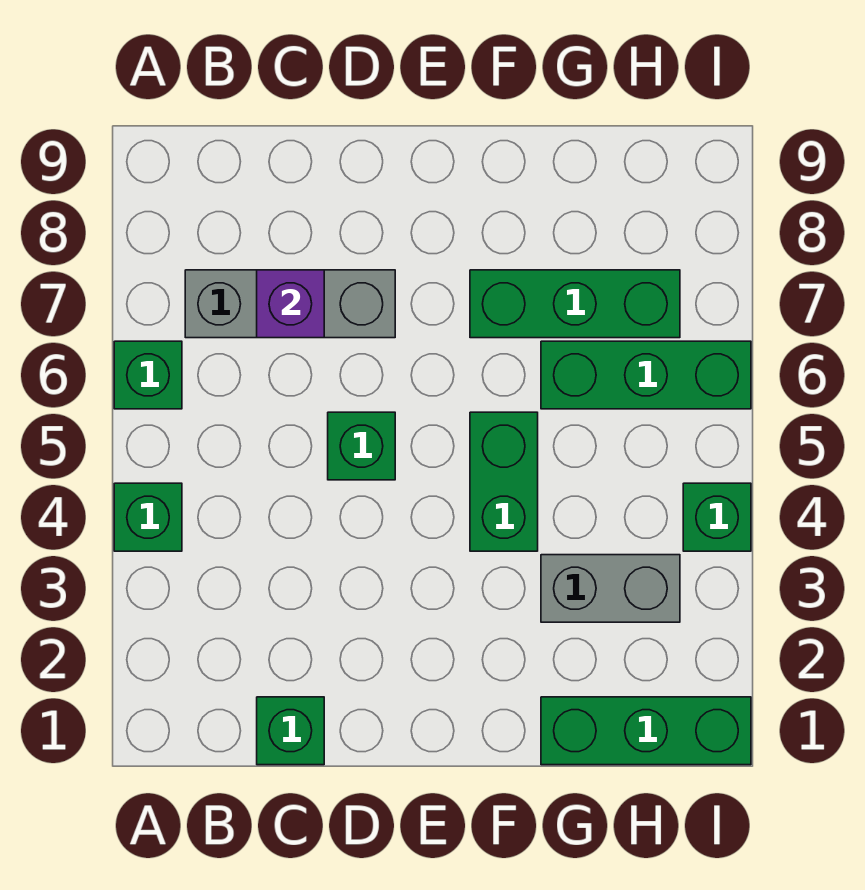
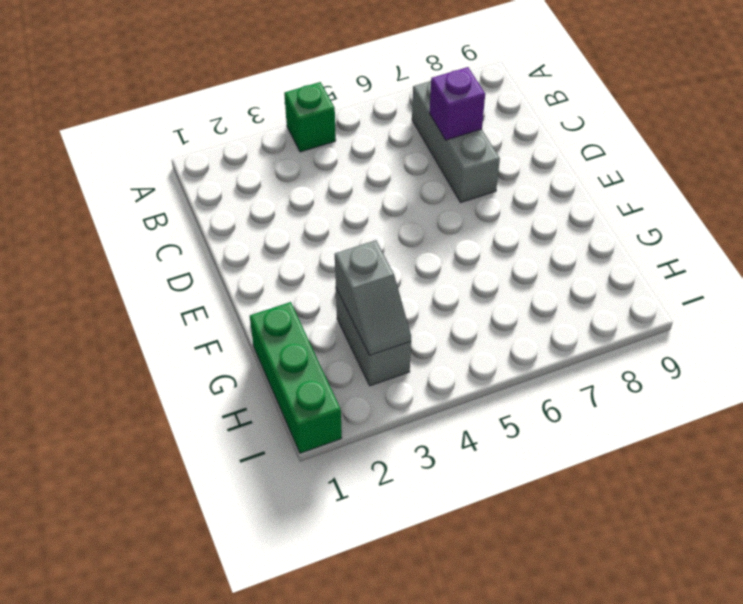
grey 1x2 slope [335,240,411,355] -> none
none -> green 1x1 brick [114,341,182,409]
none -> green 1x1 brick [257,697,324,765]
none -> green 1x1 brick [328,412,395,480]

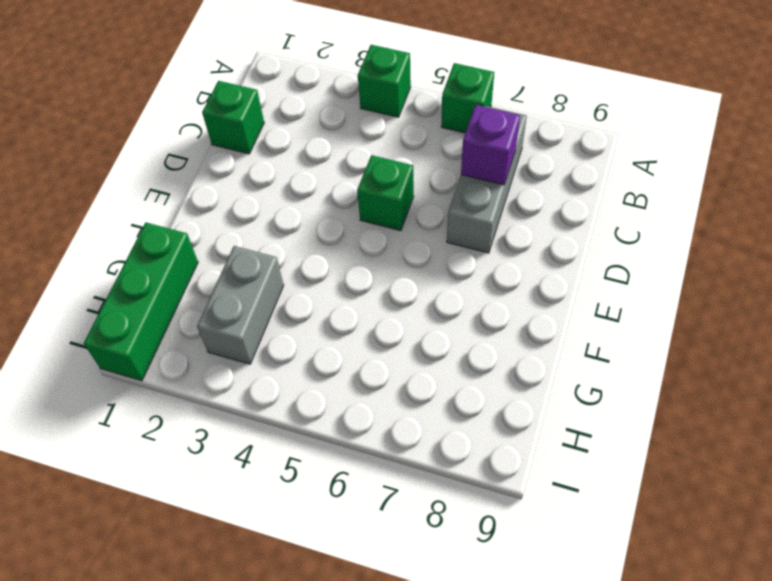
none -> green 1x2 brick [470,412,538,551]
none -> green 1x3 brick [470,270,680,338]
none -> green 1x3 brick [541,341,751,409]

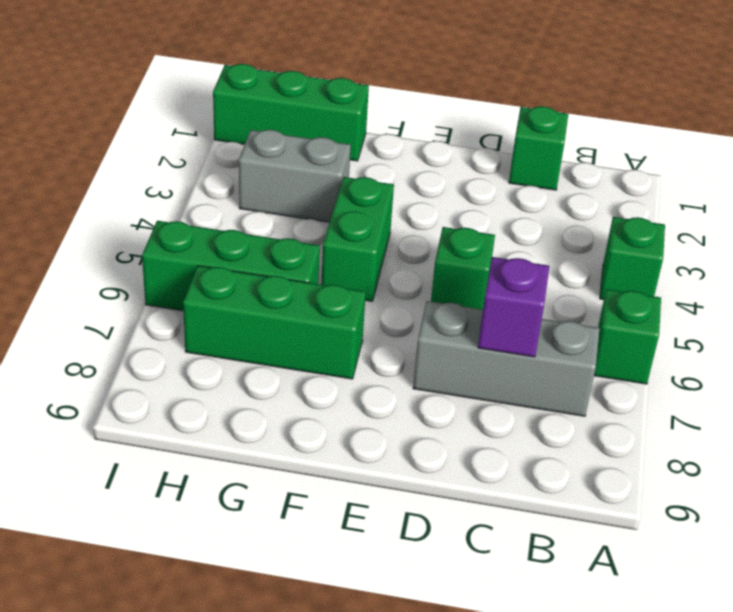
none -> green 1x1 brick [683,483,751,551]

